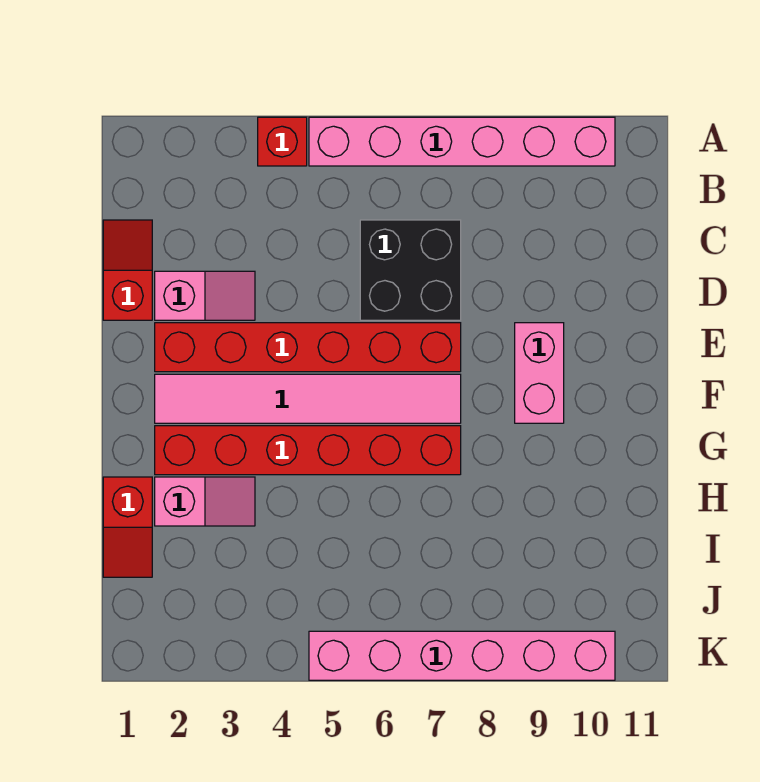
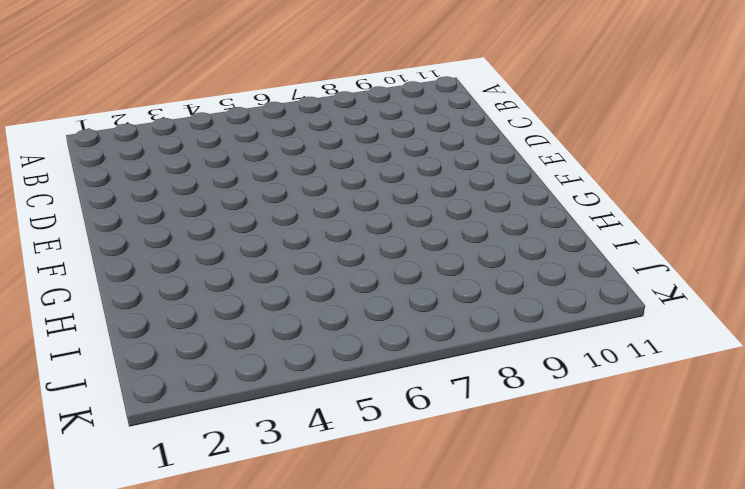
none -> red 1x1 brick [258,117,307,166]
none -> pink 1x6 brick [309,117,615,166]
none -> red 1x2 slope [103,220,152,320]

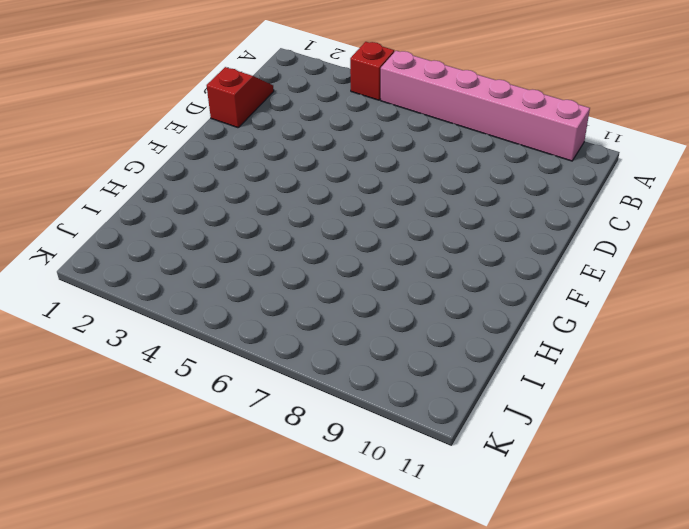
none -> black 2x2 brick [360,220,461,320]
none -> pink 1x2 slope [155,271,255,320]
none -> red 1x6 brick [155,323,461,372]

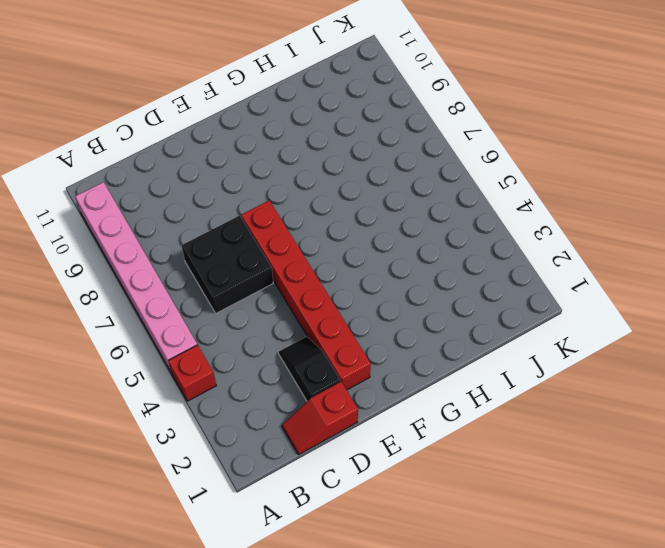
black 1x2 slope [279,337,340,401] -> pink 1x2 slope [155,271,255,320]
none -> pink 1x2 brick [515,323,564,423]
none -> pink 1x6 tile [155,374,461,423]
none -> red 1x6 brick [155,426,461,475]

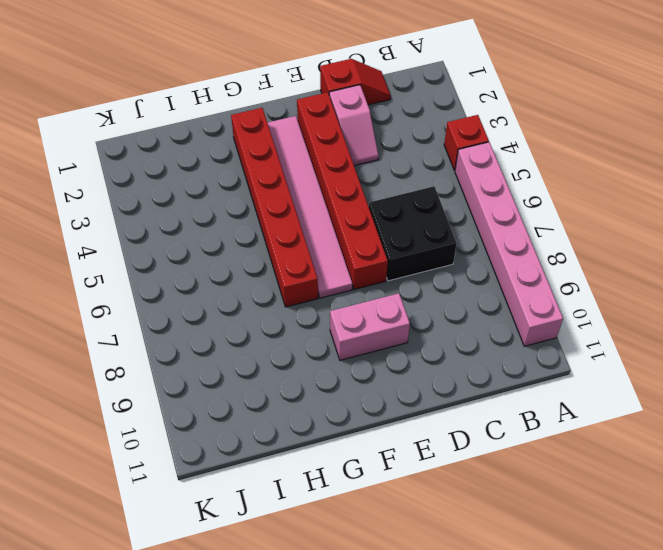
none -> red 1x2 slope [103,477,152,577]
none -> pink 1x2 slope [155,477,255,526]
none -> pink 1x6 brick [309,631,615,680]

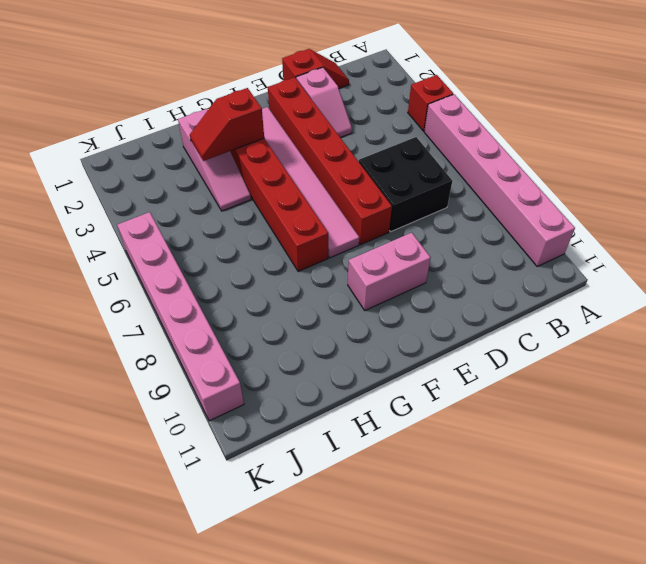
red 1x2 slope [190,88,264,161] -> red 1x2 slope moved to [103,477,152,577]
pink 1x3 slope [178,109,251,211] -> pink 1x2 slope [155,477,255,526]

